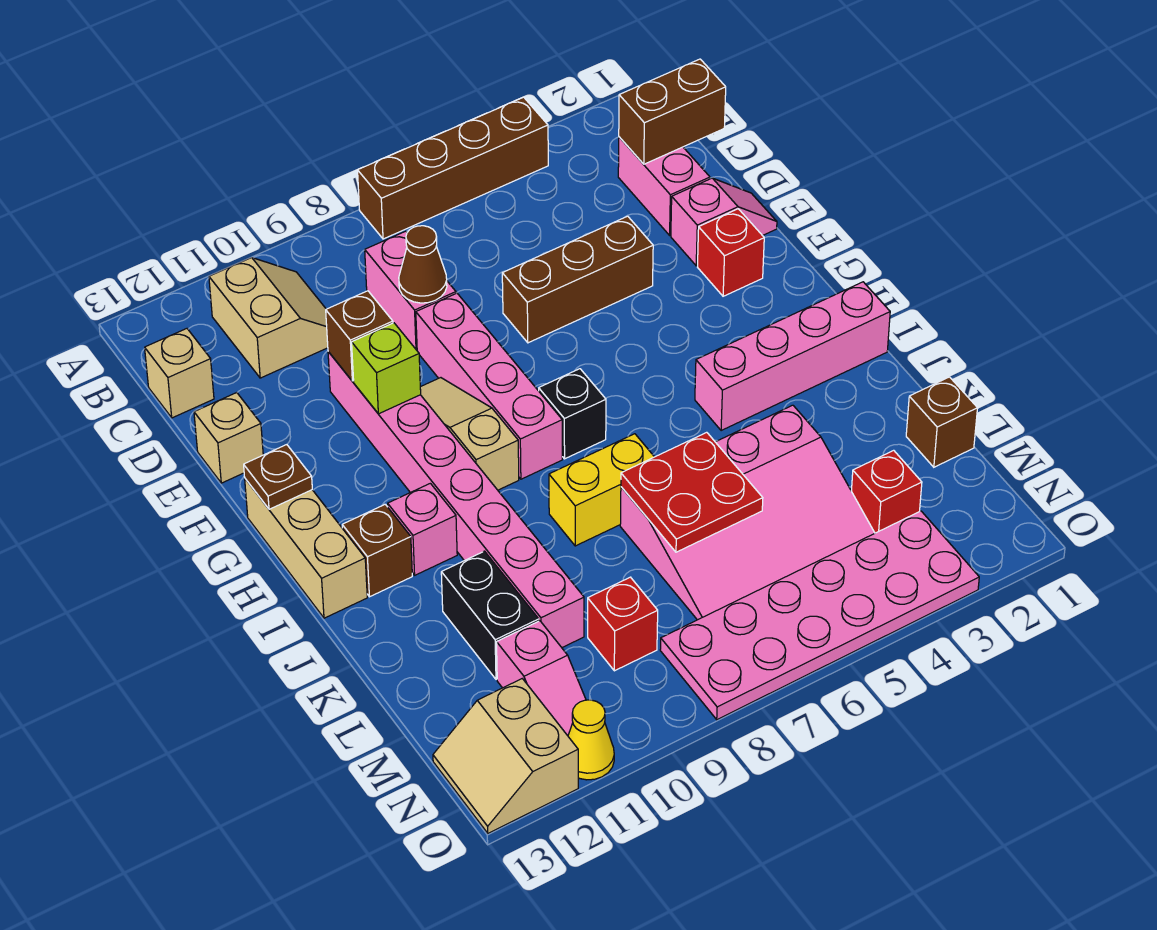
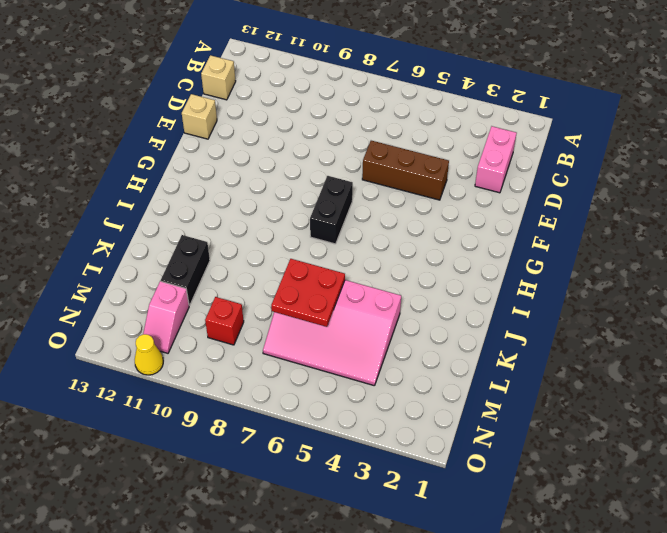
black 1x2 brick [310,176,353,244] -> black 1x1 brick [539,369,606,459]
none -> brown 1x4 brick [358,97,548,239]
none -> tan 2x2 slope [209,258,328,378]
none -> pink 1x2 brick [365,231,456,350]
none -> pink 1x2 slope [671,178,777,266]

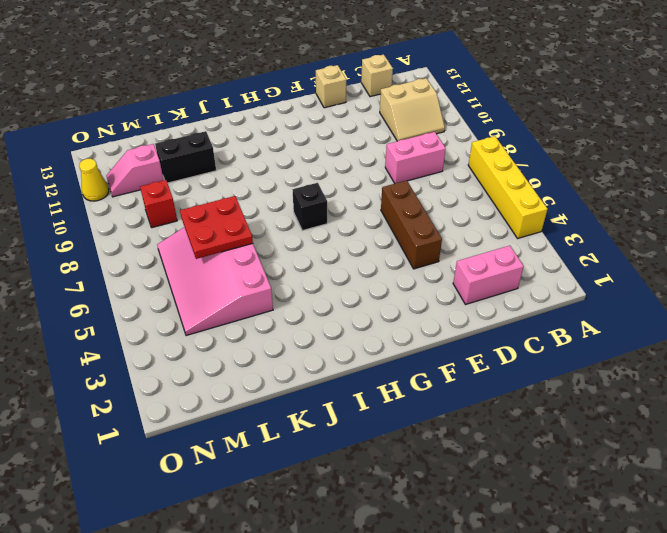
yellow 1x4 brick [468,136,547,238] -> brown 1x4 brick [358,97,548,239]
none -> pink 1x2 slope [671,178,777,266]
none -> pink 1x4 brick [416,293,562,479]
none -> pink 1x8 brick [328,352,584,647]
none -> red 1x1 brick [698,209,764,296]

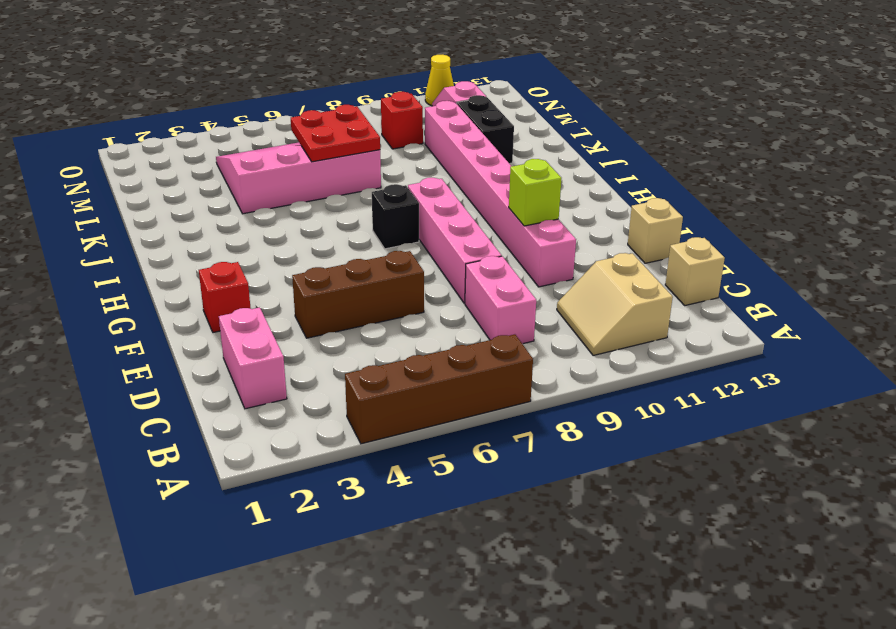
none -> pink 1x2 slope [671,178,777,266]
none -> tan 1x3 slope [420,378,519,490]
none -> tan 1x3 brick [245,479,367,618]
none -> pink 1x4 brick [695,282,890,431]

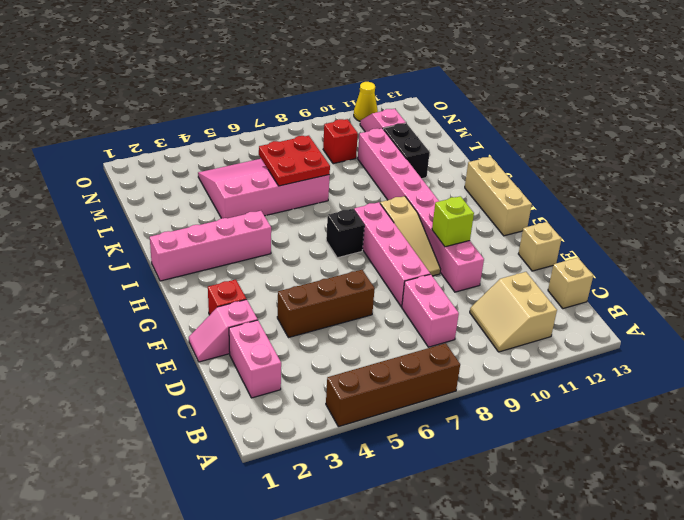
none -> pink 1x1 brick [388,483,457,575]
none -> brown 1x1 brick [342,504,412,597]
none -> yellow 1x2 brick [549,434,654,546]
none -> brown 1x1 brick [906,377,978,467]

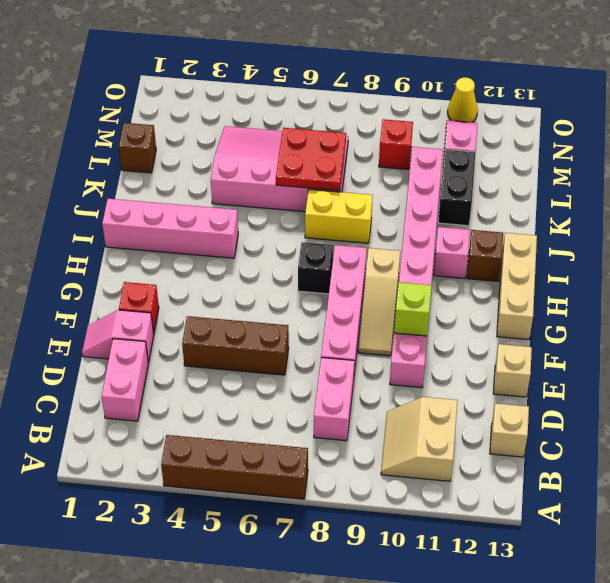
none -> red 1x1 brick [851,450,922,533]
none -> pink 2x6 plate [660,511,979,720]
none -> tan 2x2 slope [433,679,578,833]
none -> brown 1x2 brick [619,59,726,164]

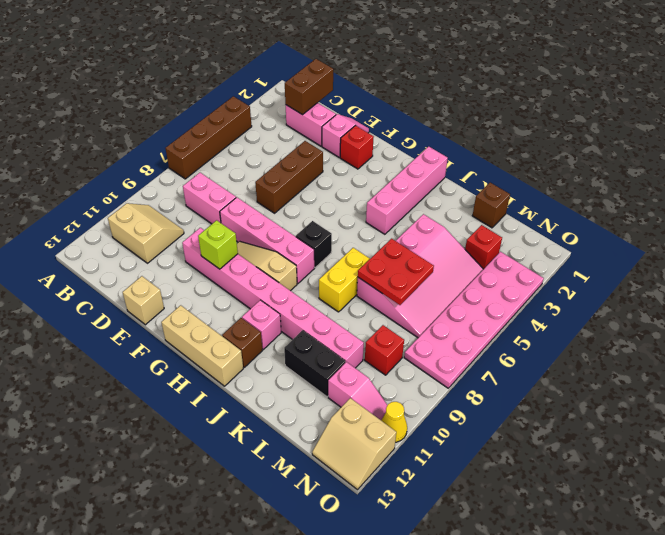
none -> tan 1x1 brick [145,329,214,418]
none -> brown 1x1 cone [399,226,447,303]
none -> brown 1x1 brick [326,291,393,381]
none -> brown 1x1 plate [244,445,312,509]

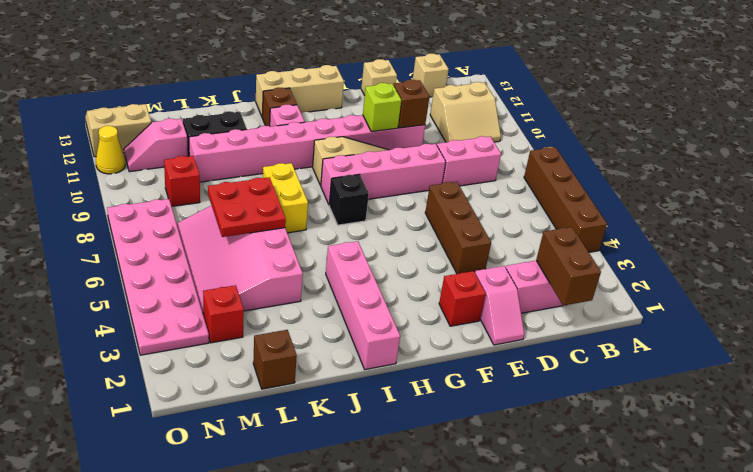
none -> brown 1x1 cone [399,226,447,303]
none -> brown 1x1 plate [244,445,312,509]

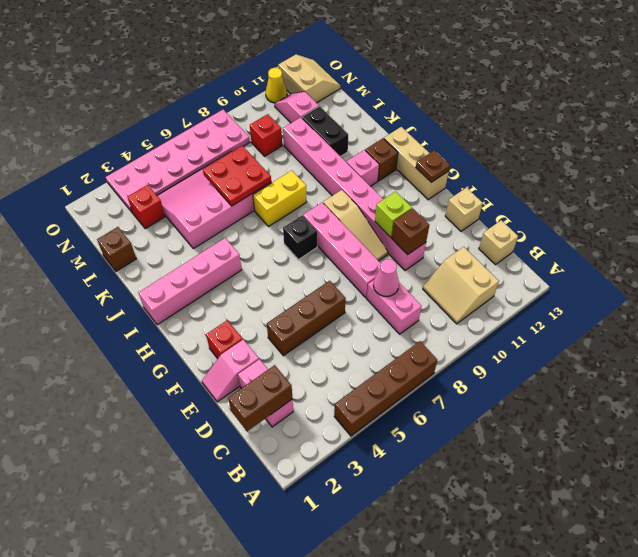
pink 1x1 cone [373,259,399,296] -> brown 1x1 cone [399,226,447,303]

